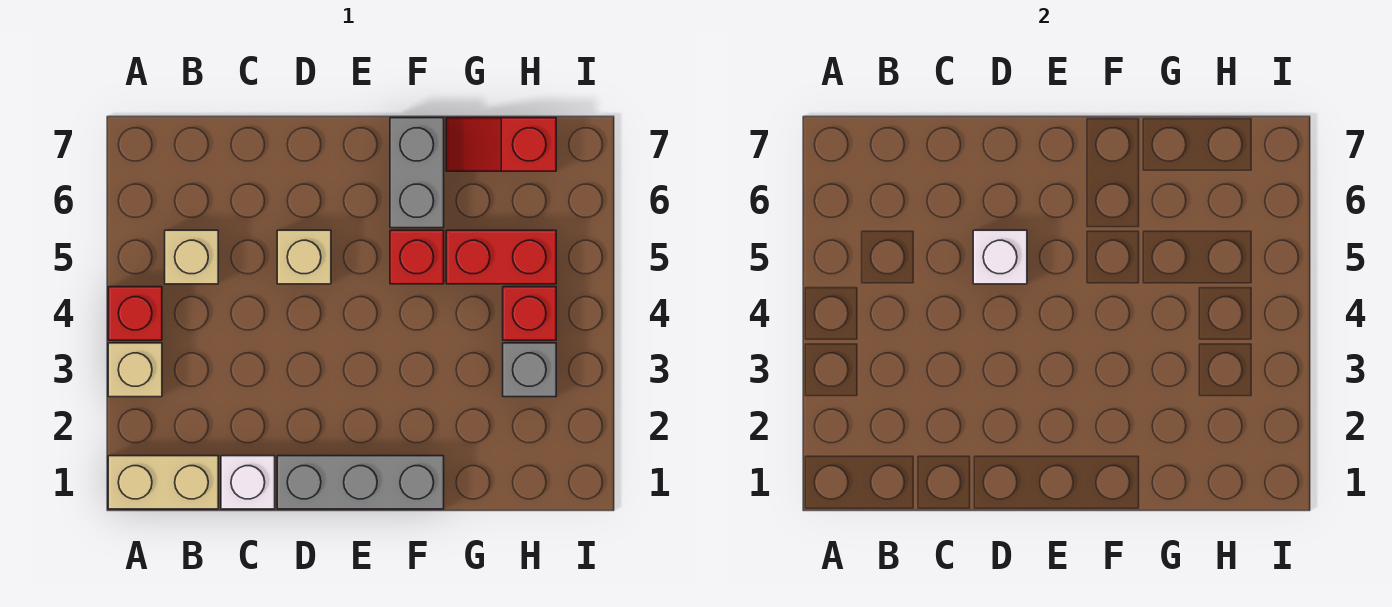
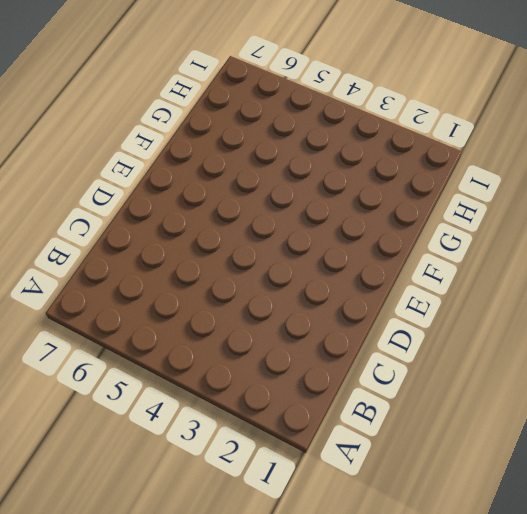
none -> tan 1x2 brick [108,456,218,509]
none -> tan 1x1 brick [108,343,162,397]
none -> red 1x1 brick [108,287,162,340]

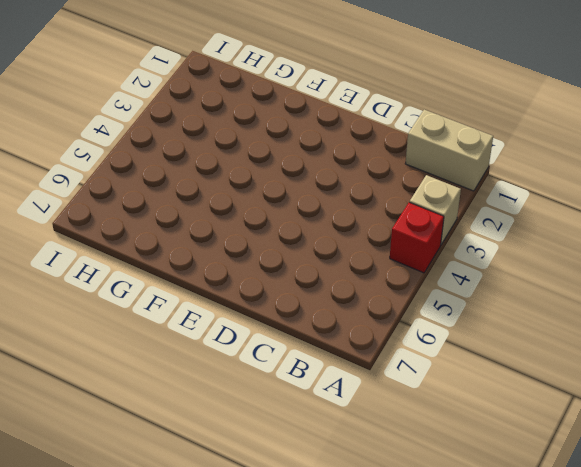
none -> tan 1x1 brick [165,230,218,284]
none -> white 1x1 brick [221,456,275,509]
none -> grey 1x3 brick [277,456,444,509]

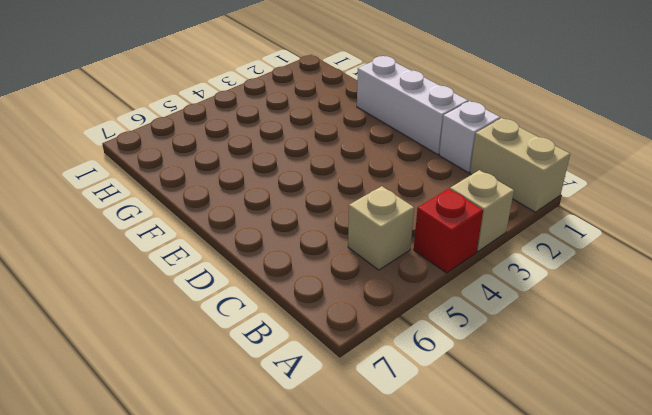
white 1x3 brick [357,56,468,154] -> grey 1x3 brick [277,456,444,509]
none -> tan 1x1 brick [277,230,331,284]
none -> red 1x1 brick [390,230,444,284]
none -> grey 1x2 brick [390,118,444,228]

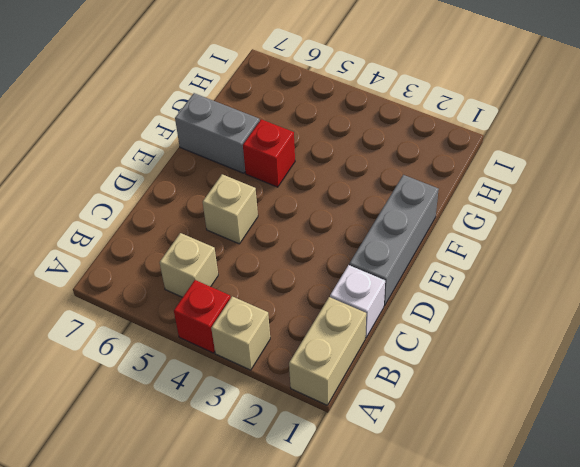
none -> red 1x2 brick [446,230,556,284]
none -> red 1x2 slope [446,118,556,171]
none -> grey 1x1 brick [503,343,556,397]

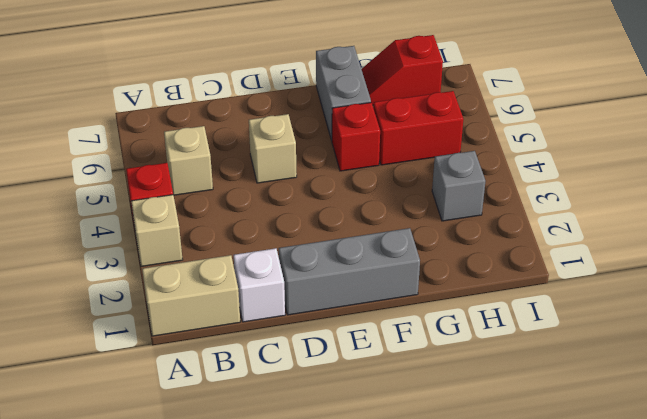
none -> red 1x1 brick [503,287,556,340]
none -> white 1x1 brick [973,230,1027,284]

